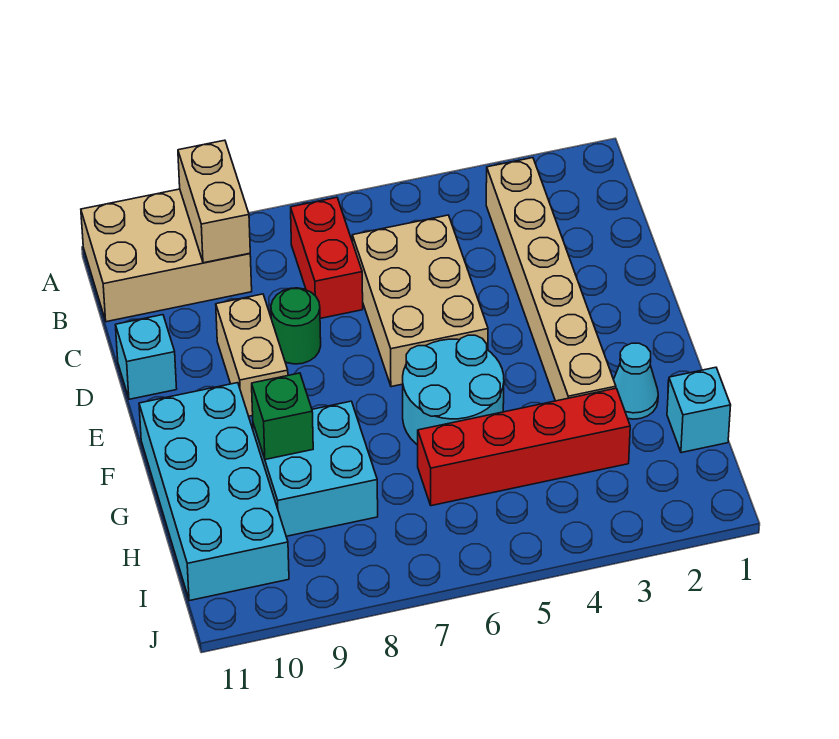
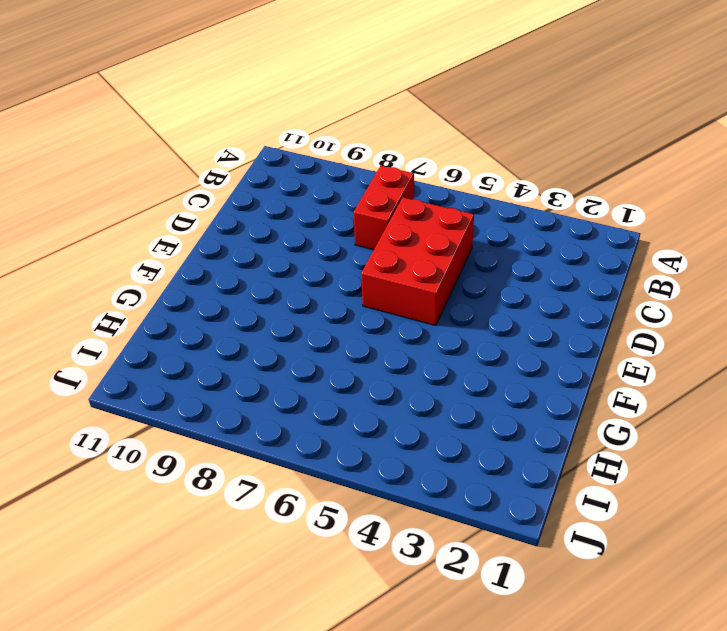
red 2x3 brick [361,197,474,326] -> tan 2x3 brick [352,215,488,387]
none -> tan 2x3 brick [81,189,252,322]
none -> tan 1x6 brick [486,158,616,401]
none -> green 1x1 round brick [271,288,321,364]

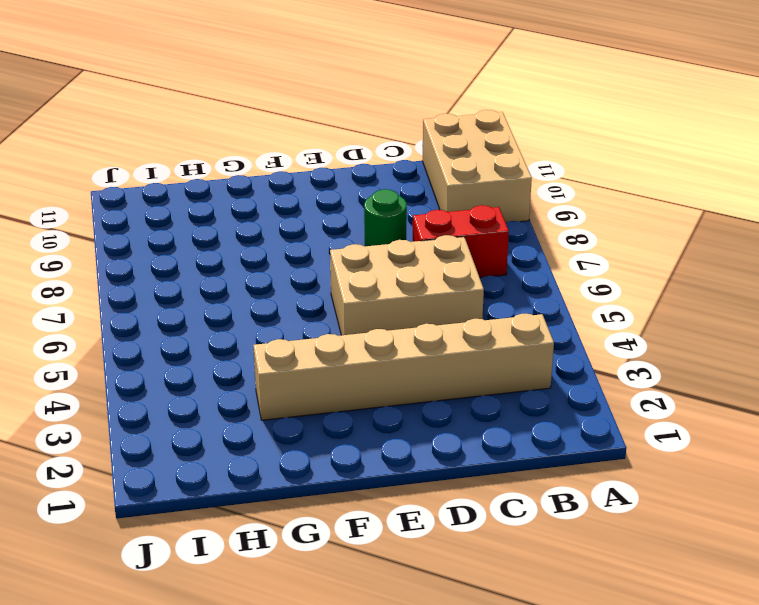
none -> tan 1x2 brick [216,294,288,416]
none -> cyan 1x1 brick [116,315,177,399]
none -> cyan 2x2 round brick [403,335,504,445]

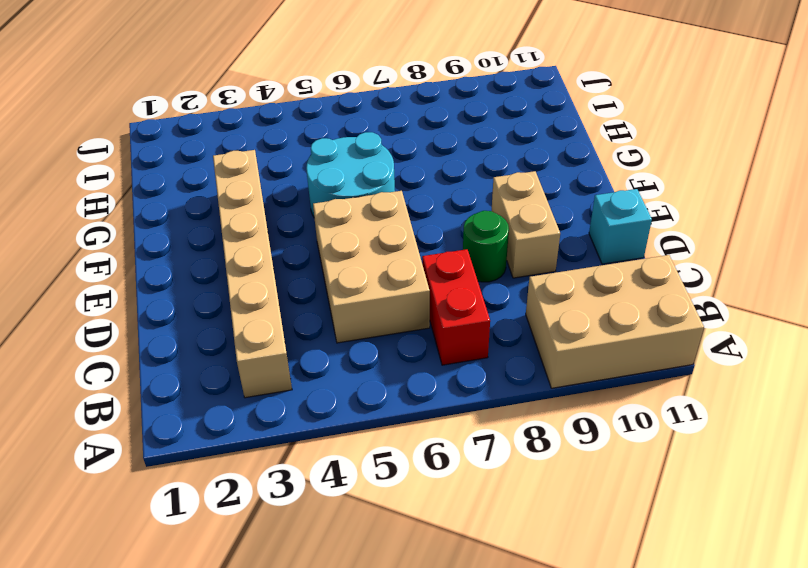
none -> cyan 2x4 brick [139,383,289,601]
none -> cyan 1x1 cone [614,343,658,419]
none -> cyan 2x2 brick [253,401,378,536]

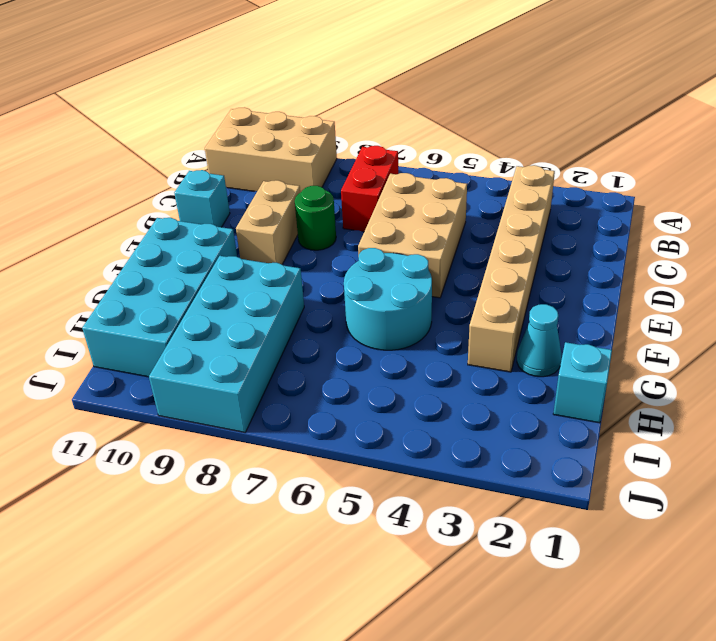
cyan 2x4 brick [149,256,304,432] -> cyan 2x2 brick [253,401,378,536]
none -> red 1x4 brick [418,388,630,506]
none -> tan 1x2 brick [178,140,250,263]
none -> green 1x1 brick [252,373,313,460]

